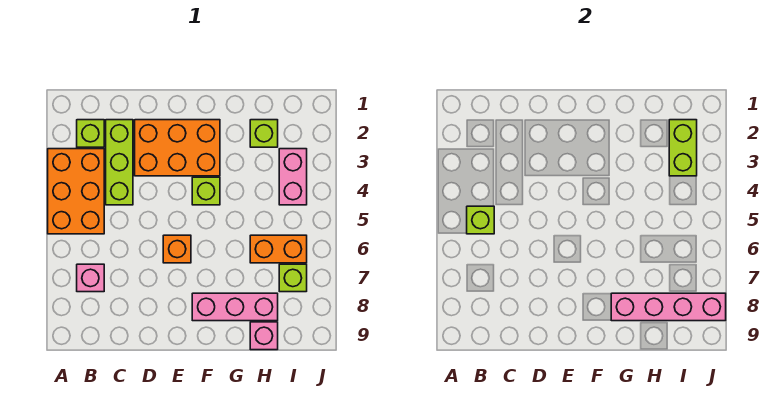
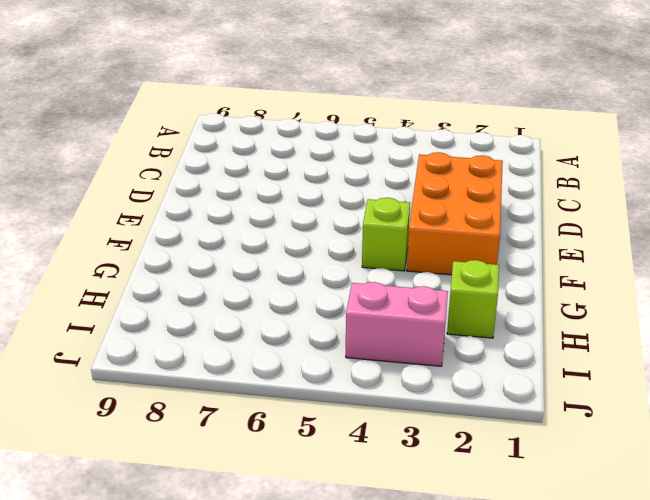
none -> orange 2x3 brick [48,149,104,234]
none -> lime 1x1 brick [77,120,104,147]
none -> pink 1x1 brick [77,264,104,292]

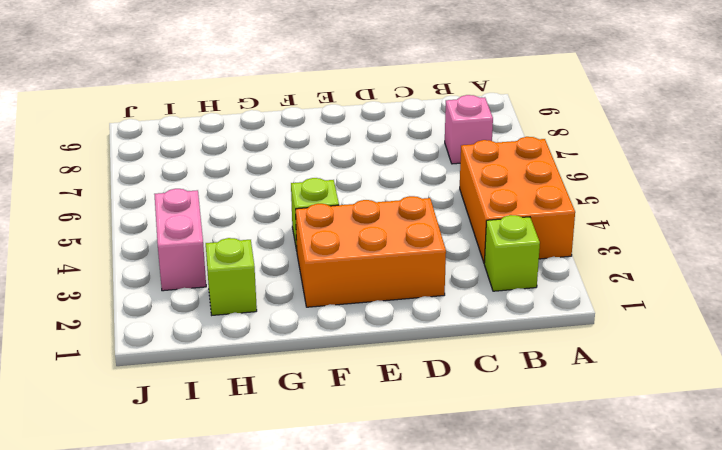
none -> lime 1x3 brick [106,120,133,205]
none -> orange 1x1 brick [163,235,191,263]
none -> pink 1x3 brick [192,293,278,321]

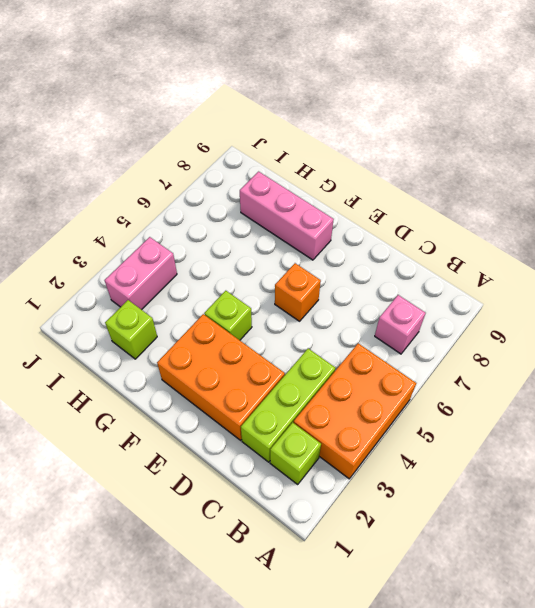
none -> orange 1x2 brick [250,235,307,263]
none -> pink 1x1 brick [250,322,278,350]
none -> lime 1x1 brick [279,264,307,292]

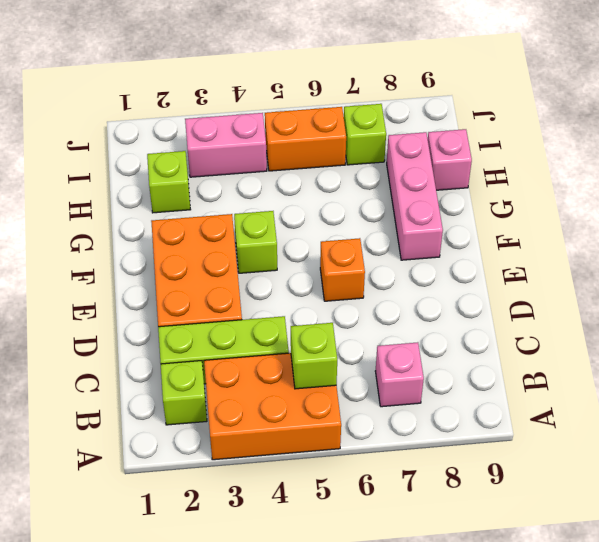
orange 1x2 brick [265,107,346,171] -> orange 1x2 brick turned to [250,235,307,263]
none -> pink 1x4 brick [611,293,726,321]
none -> lime 1x2 brick [669,120,697,176]

